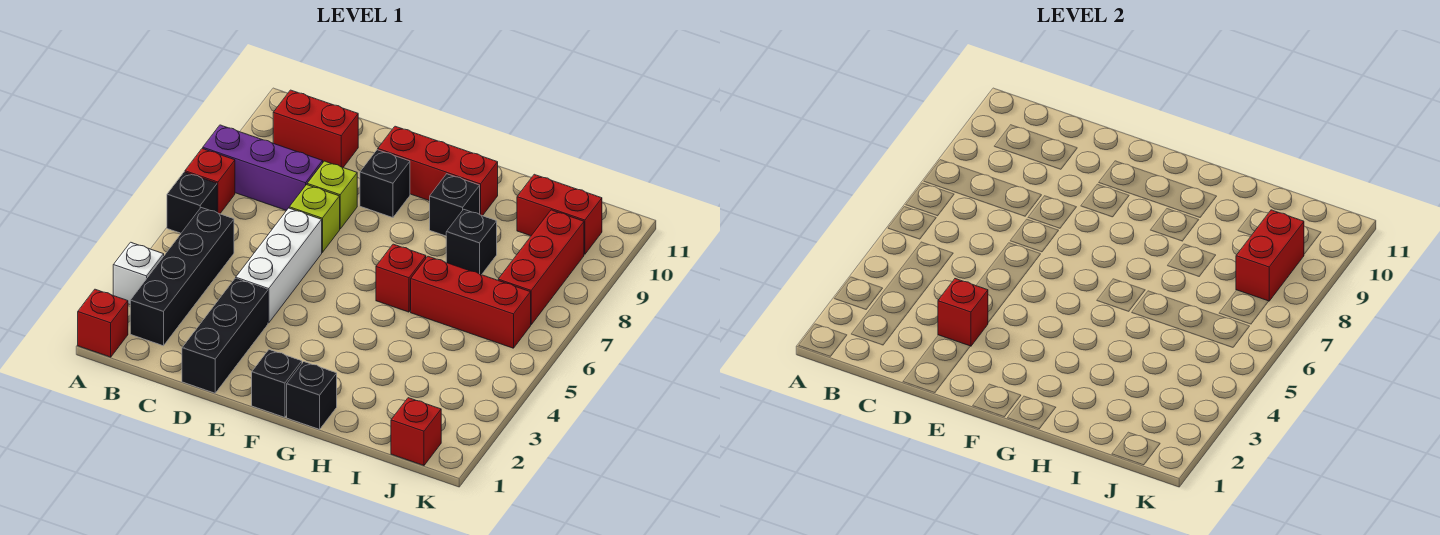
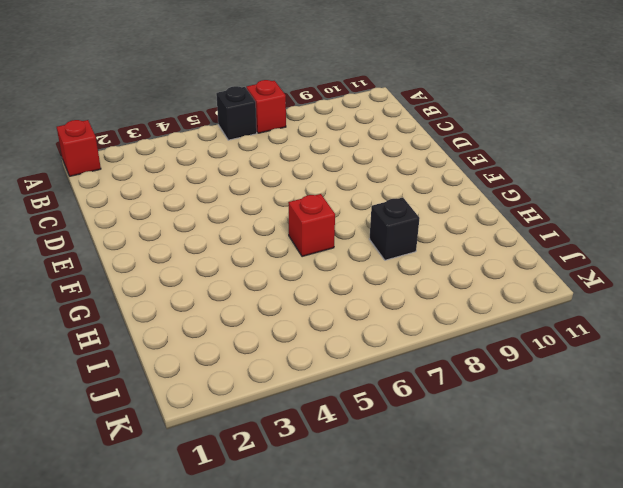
none -> white 1x1 brick [113,242,164,304]
none -> purple 1x3 brick [203,125,323,211]
none -> black 1x4 brick [130,208,234,346]

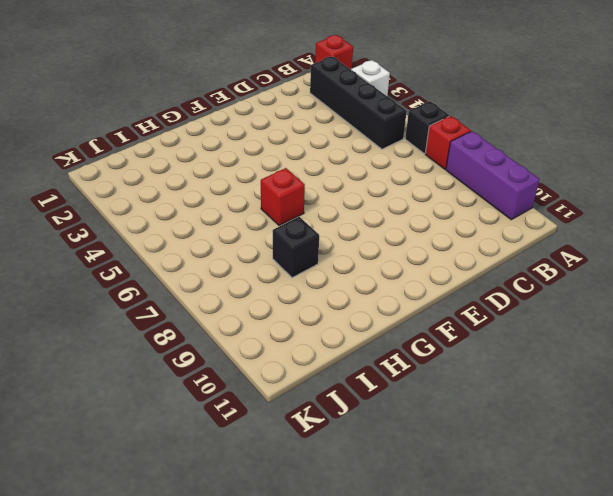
purple 1x3 brick [446,131,540,220] -> purple 1x3 brick turned to [203,125,323,211]
none -> red 1x2 brick [273,90,358,167]
none -> black 1x3 brick [182,278,268,393]
none -> white 1x3 brick [236,208,322,323]

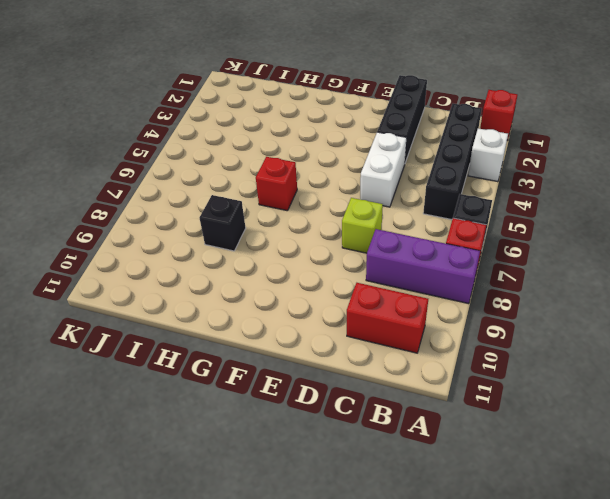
white 1x2 brick [360,132,407,207] -> white 1x3 brick [236,208,322,323]
none -> lime 1x1 brick [307,161,357,229]
none -> black 1x1 brick [360,150,410,218]
none -> red 1x3 brick [378,126,498,216]

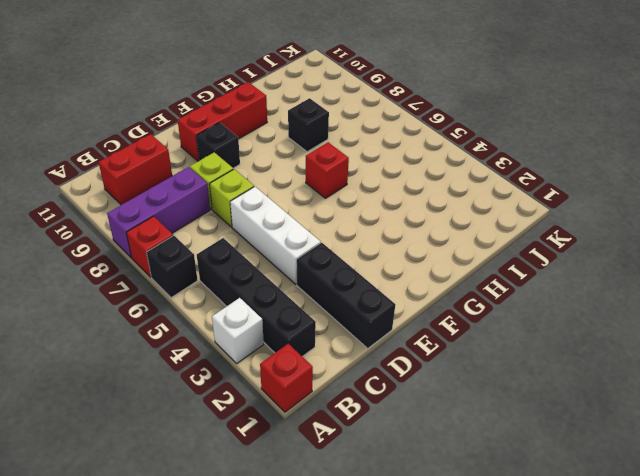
none -> black 1x1 brick [252,350,302,417]
none -> black 1x1 brick [287,362,337,429]
none -> black 1x1 brick [430,174,480,236]

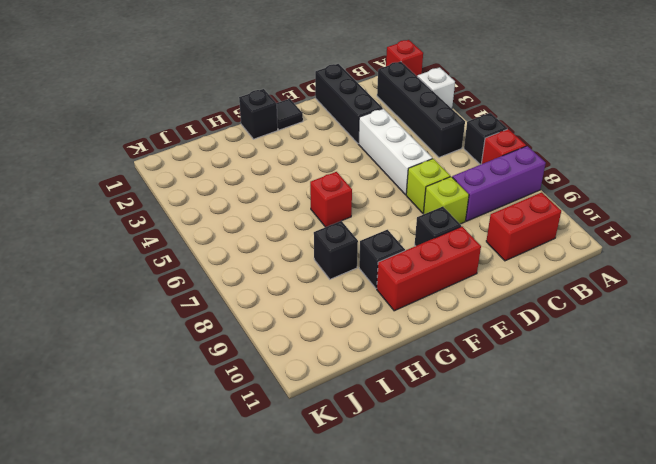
black 1x1 tile [277,99,303,130] -> black 1x1 brick [252,350,302,417]
none -> red 1x3 brick [411,256,531,348]
none -> red 1x2 brick [517,174,602,254]
none -> red 1x1 brick [391,398,441,466]

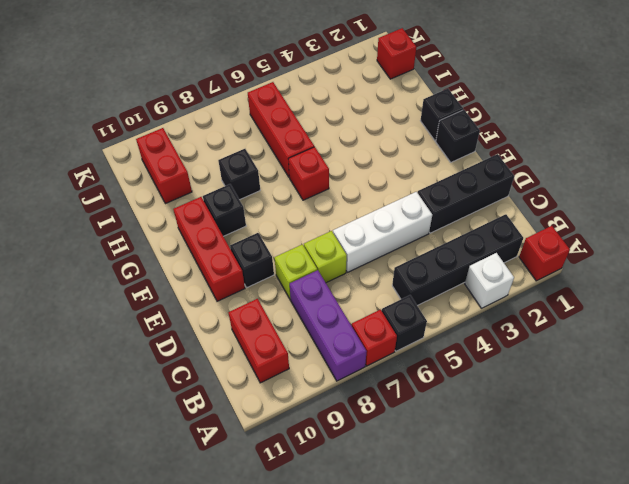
none -> red 1x3 brick [498,210,584,325]
none -> red 1x1 brick [938,279,988,346]
none -> red 1x2 brick [1236,210,1304,301]

